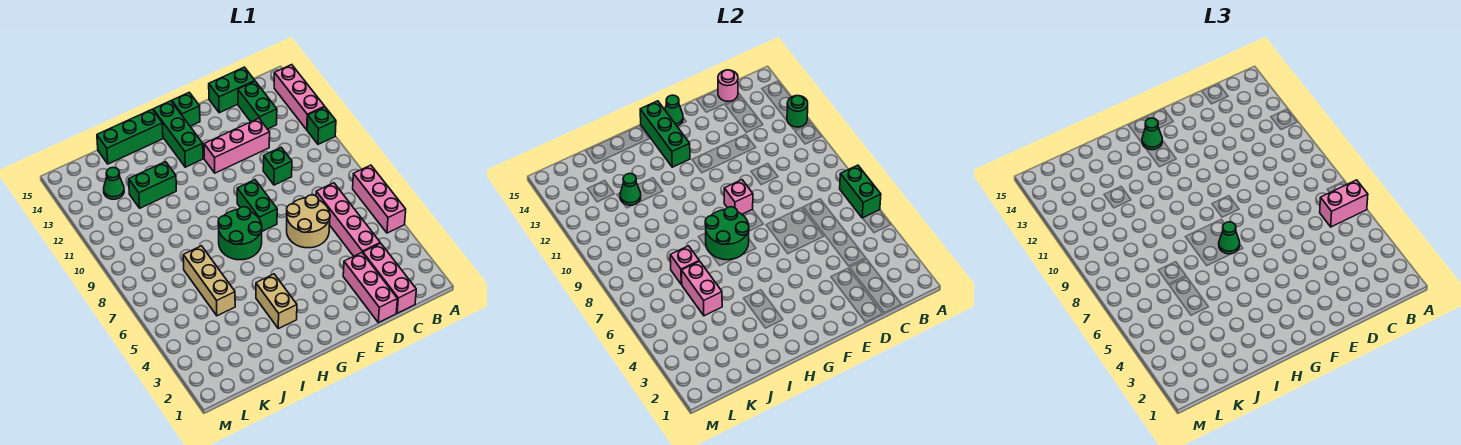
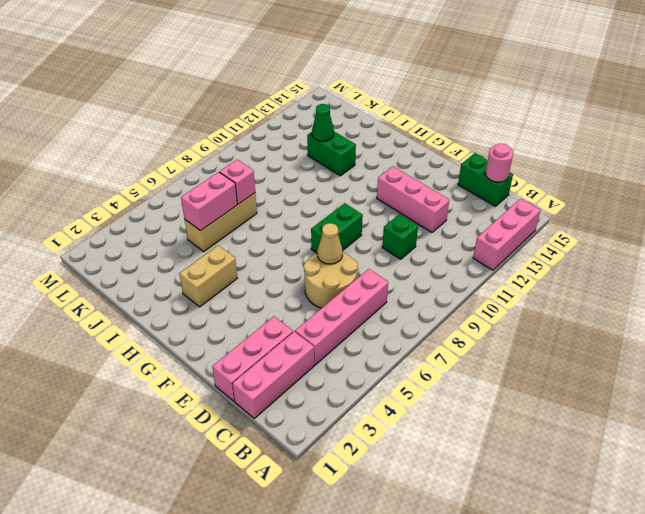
tan 1x1 cone [317,223,343,264] -> none
none -> pink 1x3 brick [353,165,406,233]
none -> green 1x1 brick [307,107,336,144]
none -> green 1x2 brick [238,81,277,129]
none -> green 1x1 brick [172,92,200,126]

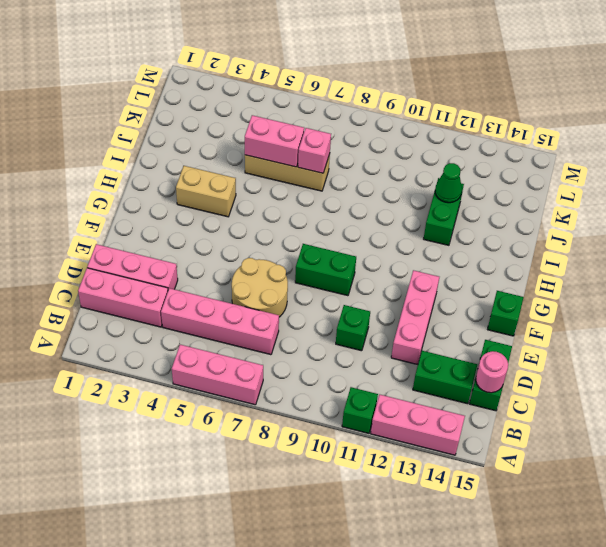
none -> green 2x2 round brick [218,207,262,260]
none -> green 1x3 brick [153,101,203,167]
none -> green 1x3 brick [97,110,163,164]
none -> green 1x1 cone [104,168,124,199]

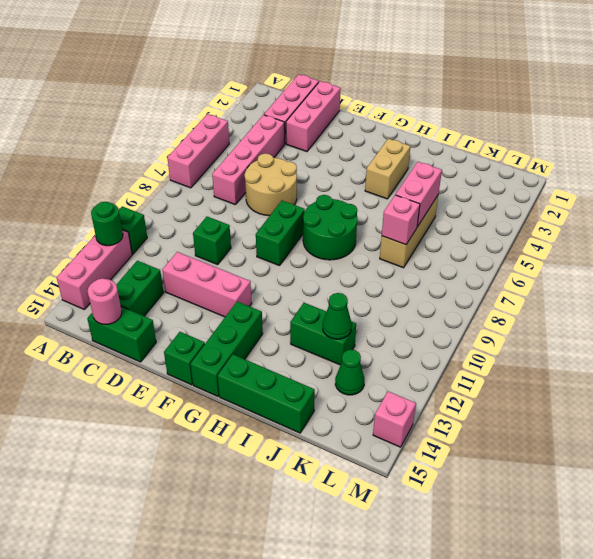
pink 1x1 brick [373,391,416,447] -> pink 1x1 brick moved to [724,180,753,214]
none -> green 1x2 brick [840,165,881,218]
none -> green 1x1 cone [665,95,683,126]
none -> green 2x2 round brick [705,207,749,260]
none -> green 1x3 brick [640,101,690,167]

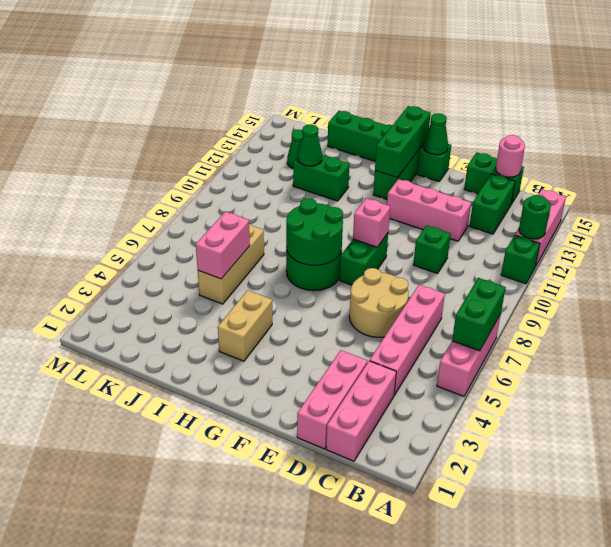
none -> pink 1x1 brick [670,246,699,284]
none -> pink 1x2 brick [1320,180,1368,227]
none -> green 1x1 cone [1219,222,1240,254]
none -> green 1x1 cone [1142,118,1162,150]

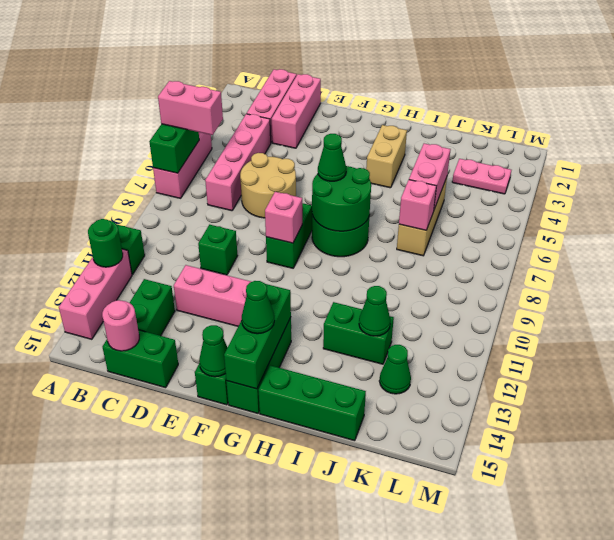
pink 1x2 plate [452,159,511,194] -> none

